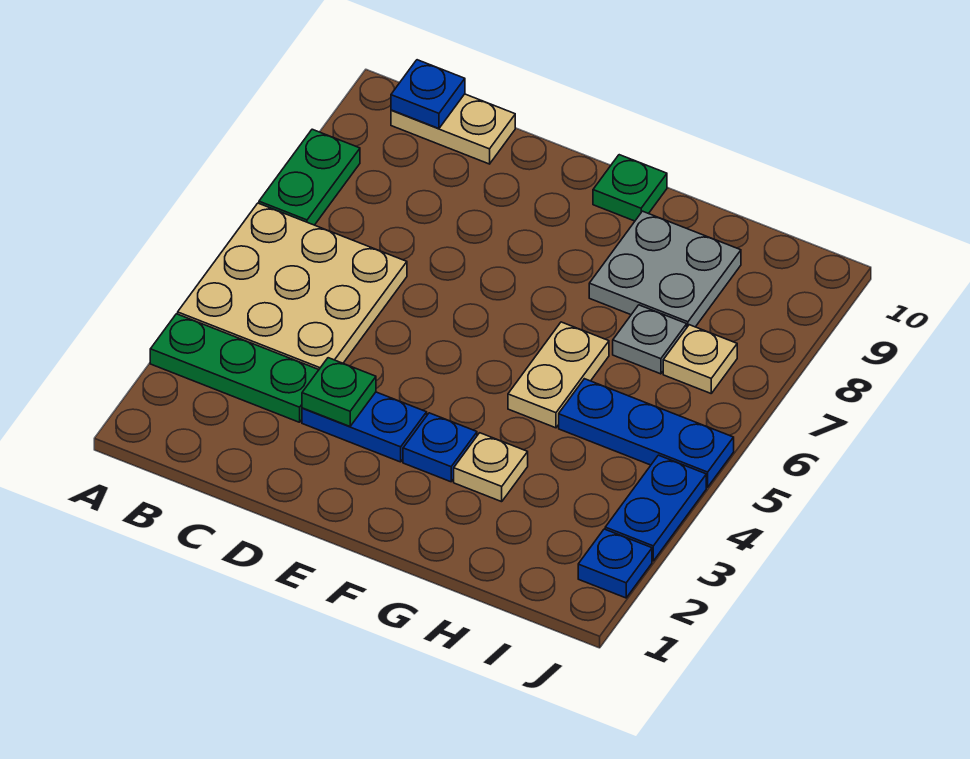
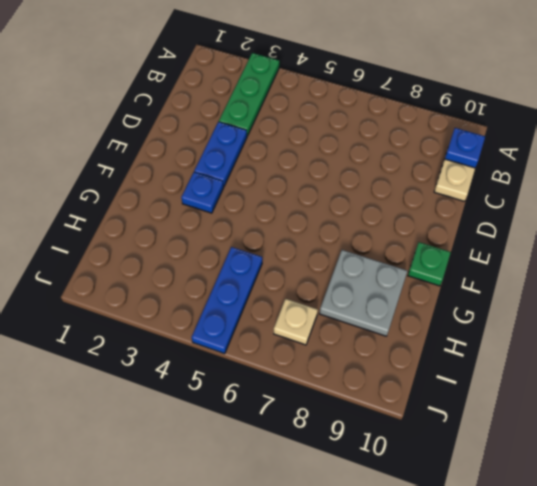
none -> tan 3x3 plate [178,203,407,369]
none -> green 1x2 plate [259,129,360,225]
none -> tan 1x1 plate [454,433,528,502]

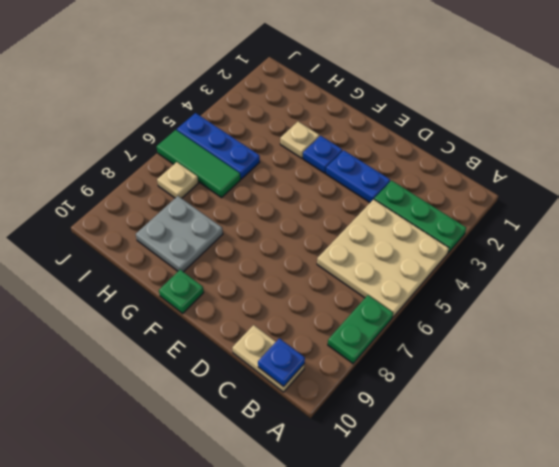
green 1x3 tile [157,130,240,198] -> none
none -> tan 1x2 plate [508,322,609,428]
none -> grey 1x1 plate [613,305,687,374]
none -> blue 1x1 plate [578,529,652,598]

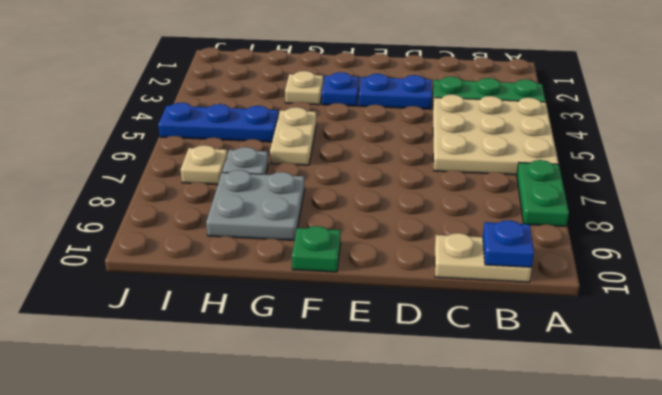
none -> blue 1x1 plate [578,529,652,598]
none -> blue 1x2 plate [605,455,706,561]
none -> green 1x1 plate [302,358,376,426]

